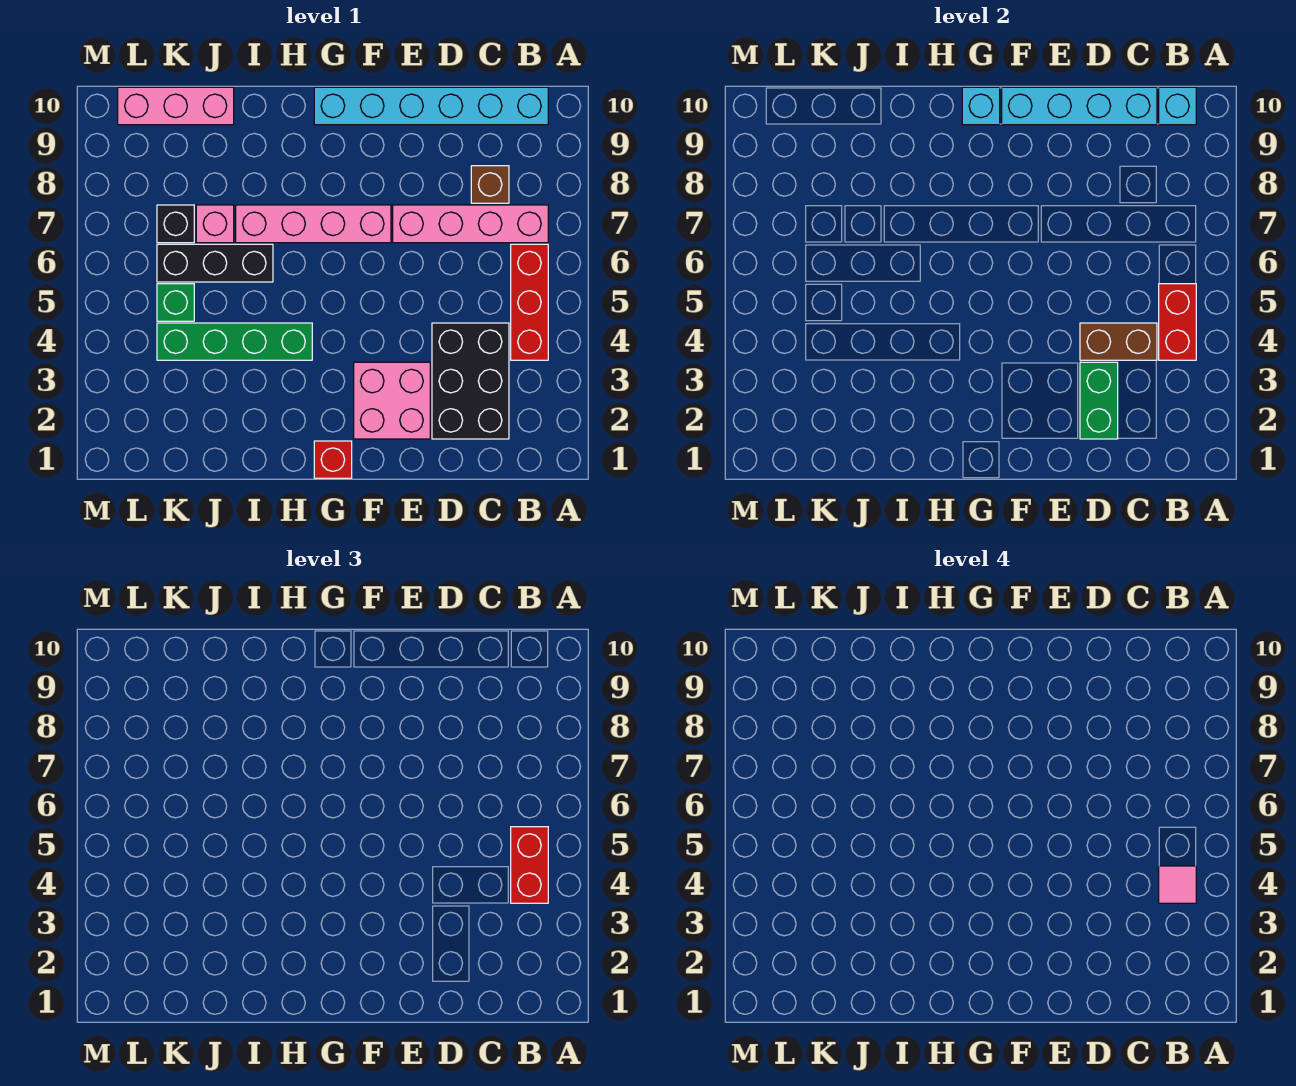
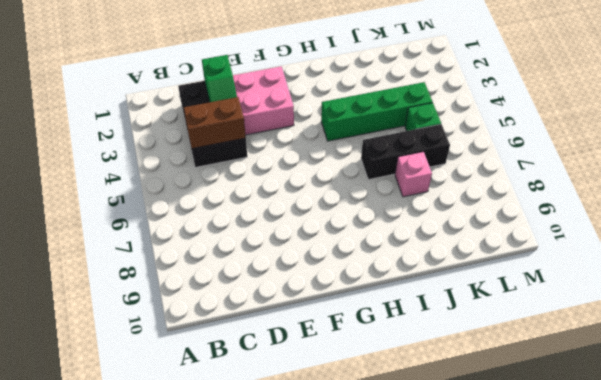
green 1x2 slope [202,55,237,102] -> green 1x2 brick [1080,362,1118,439]
none -> red 1x3 brick [511,244,548,360]
none -> pink 1x4 brick [393,205,548,243]
none -> cyan 1x6 brick [314,87,548,125]

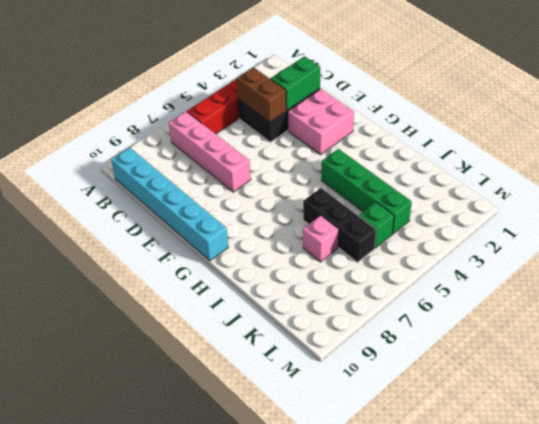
none -> brown 1x1 brick [471,166,509,203]
none -> pink 1x4 brick [236,205,391,243]
none -> red 1x1 brick [314,441,352,478]

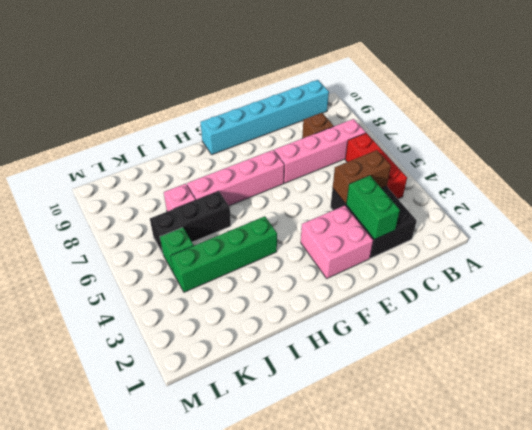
none -> red 1x1 brick [314,441,352,478]
none -> pink 1x3 brick [118,87,234,125]
none -> black 1x1 brick [157,205,194,243]

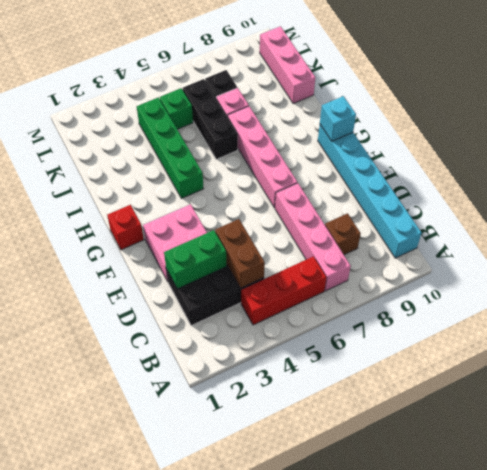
none -> red 1x2 brick [1159,284,1196,360]
none -> cyan 1x1 brick [1159,87,1196,125]
none -> cyan 1x4 brick [1002,87,1157,125]

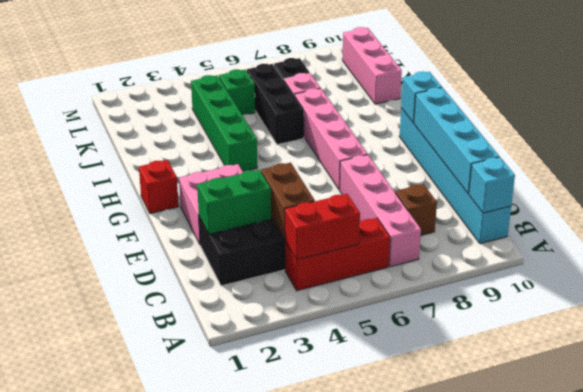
none -> red 1x2 brick [511,827,548,903]
none -> pink 1x1 tile [1159,866,1196,903]

